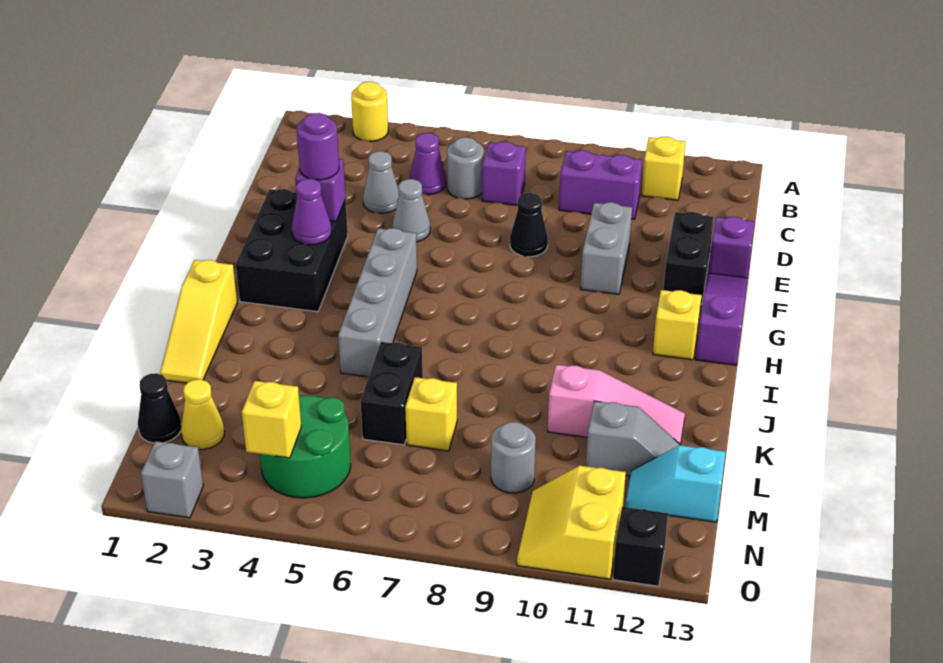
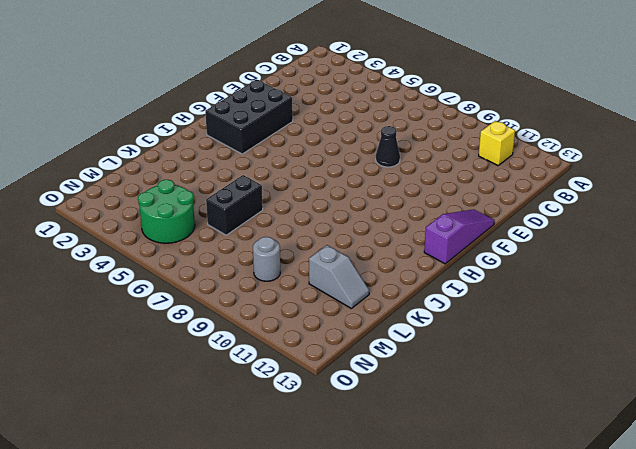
none -> yellow 1x1 round brick [351,82,388,141]
none -> purple 1x1 cone [410,133,446,195]
none -> grey 1x1 round brick [447,137,484,199]
none -> purple 1x1 brick [482,142,526,206]

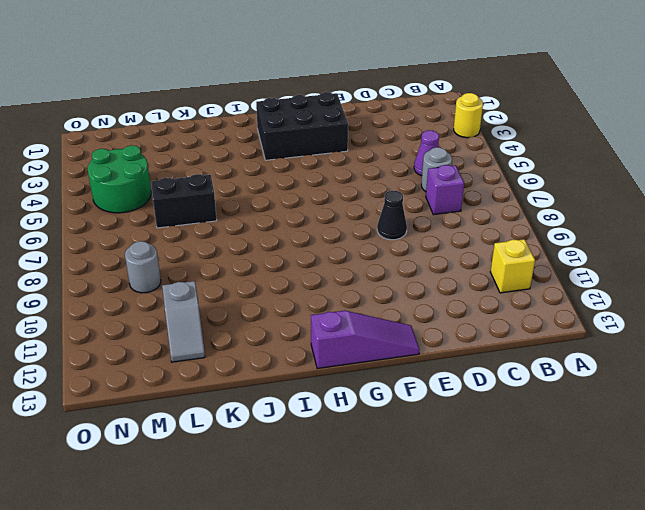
none -> purple 1x2 brick [559,150,642,219]
none -> grey 1x1 cone [363,151,399,213]
none -> grey 1x1 cone [392,179,430,242]
none -> grey 1x2 brick [581,202,632,294]

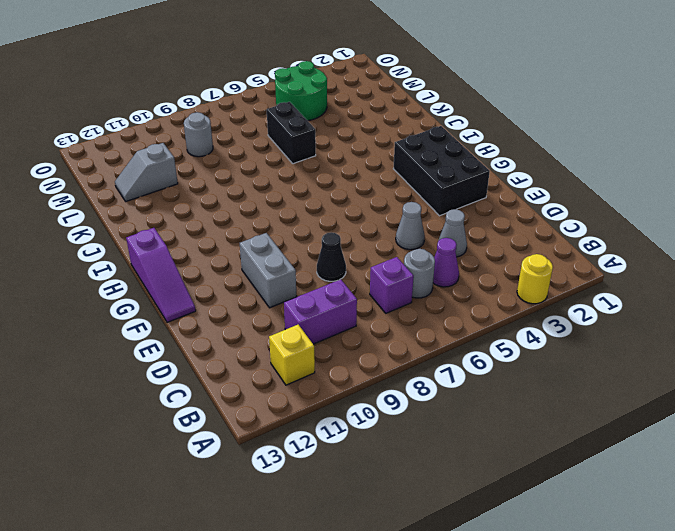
none -> black 1x2 brick [663,212,714,305]
none -> purple 1x1 brick [709,217,755,278]
none -> grey 1x4 brick [338,228,417,377]
none -> yellow 1x1 brick [653,290,702,360]

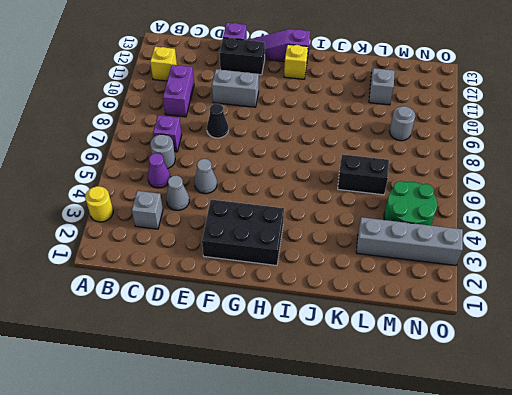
grey 1x1 brick [132,191,163,229] -> grey 1x1 brick moved to [141,441,203,518]
grey 1x4 brick [356,217,463,265] -> grey 1x4 brick moved to [338,228,417,377]
none -> yellow 1x3 slope [160,260,237,383]
none -> pink 1x3 slope [548,365,685,444]
none -> yellow 1x1 brick [405,377,457,451]
none -> black 1x1 cone [138,373,181,443]

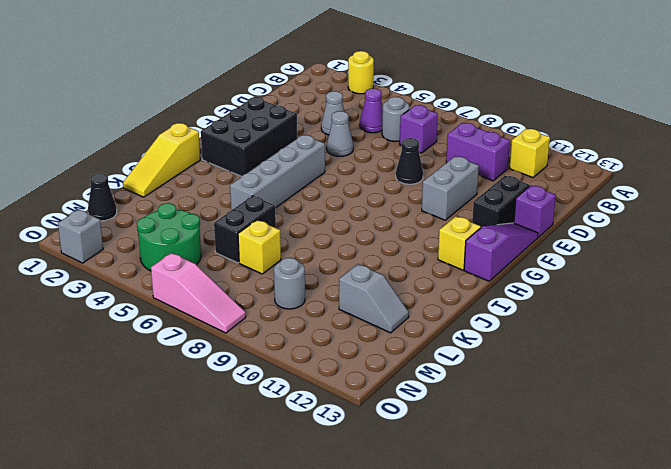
pink 1x3 slope [151,253,246,333] -> pink 1x3 slope moved to [548,365,685,444]
none -> yellow 1x1 cone [181,379,225,449]
none -> cyan 1x2 slope [625,445,726,522]
none -> yellow 2x2 slope [517,466,626,579]
none -> black 1x1 brick [613,507,668,586]

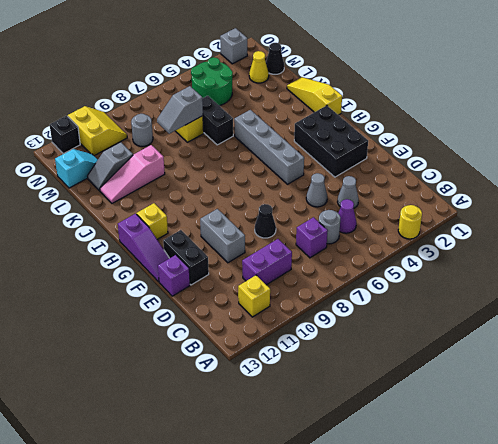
grey 1x2 slope [157,86,203,134] -> none
none -> purple 1x1 brick [295,159,346,221]
none -> purple 1x1 cone [292,179,331,245]
none -> yellow 1x1 brick [242,381,301,458]
none -> purple 1x1 round brick [297,113,339,180]

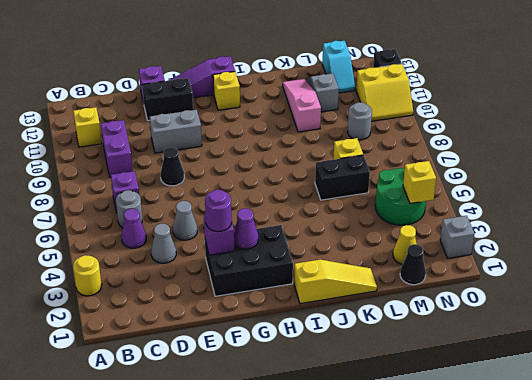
none -> grey 1x4 brick [338,228,417,377]

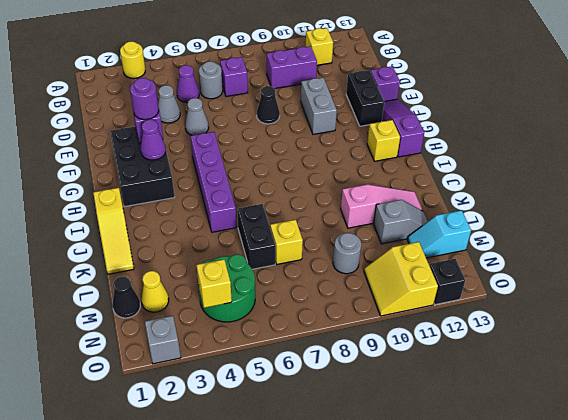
purple 1x4 brick [190,132,237,232] -> grey 1x4 brick [338,228,417,377]

